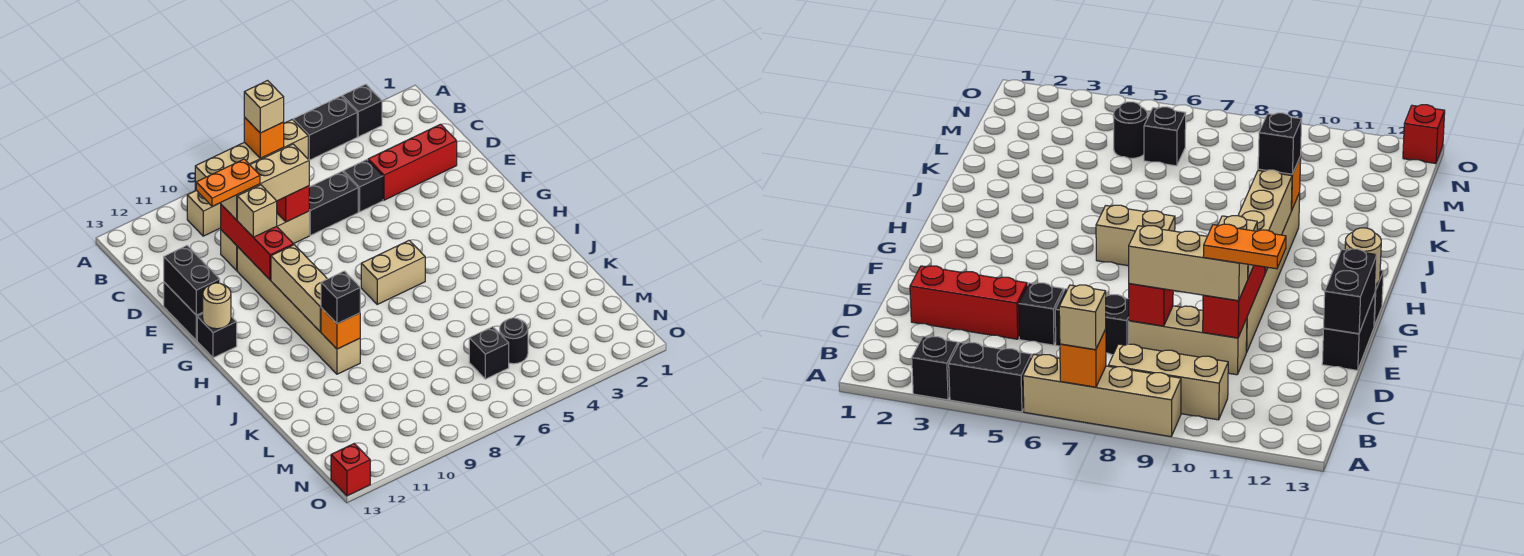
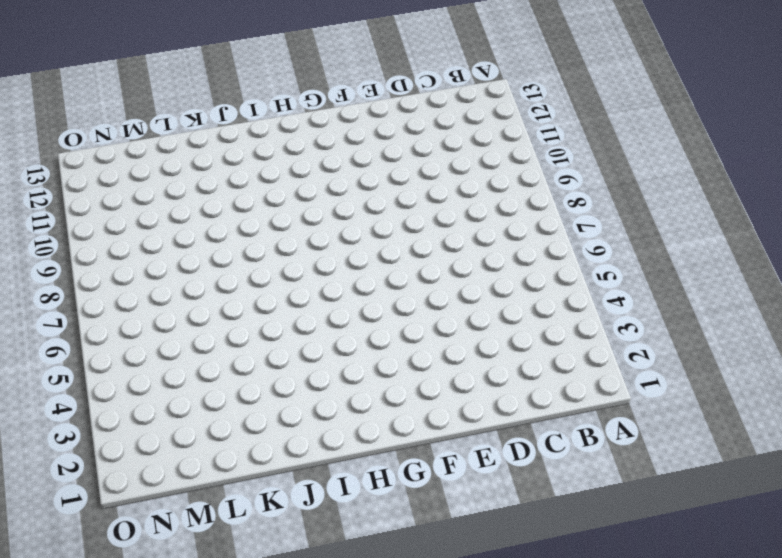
none -> black 1x1 brick [343,84,382,137]
none -> black 1x2 brick [293,96,357,160]
none -> tan 1x4 brick [195,120,308,191]

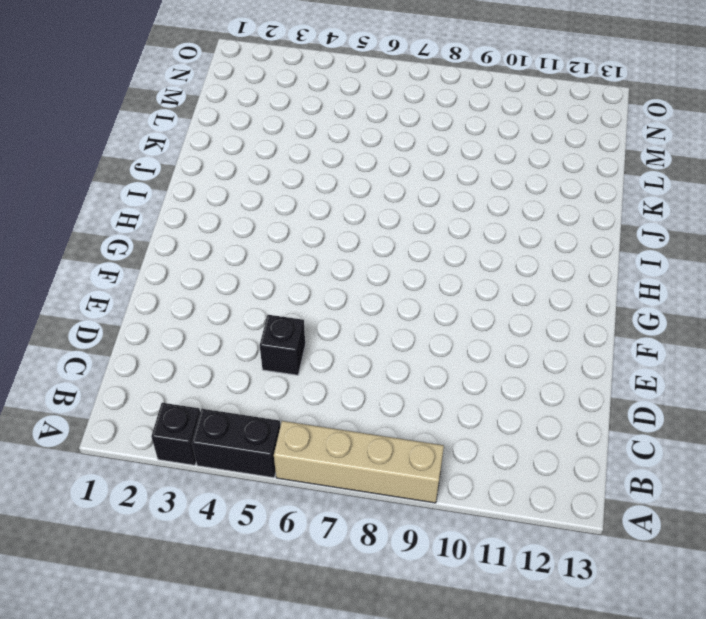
none -> tan 1x3 brick [187,190,221,236]
none -> red 1x3 brick [368,124,457,200]
none -> black 1x2 brick [309,171,358,235]

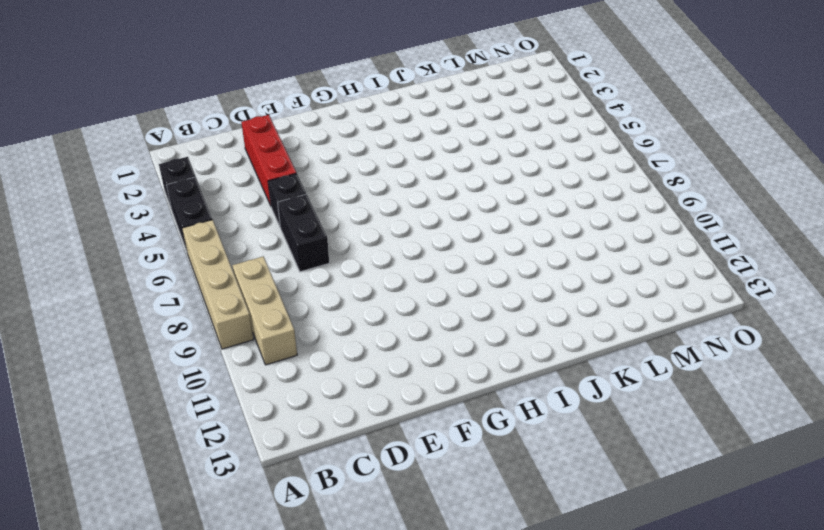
none -> tan 1x3 brick [221,211,309,271]
none -> tan 1x6 brick [237,247,360,374]
none -> black 1x2 brick [164,282,203,340]

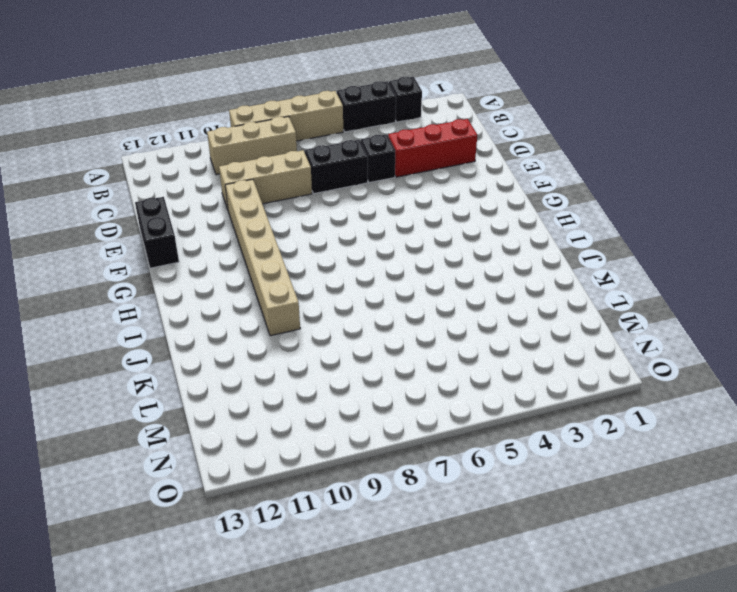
none -> black 1x1 brick [197,314,237,358]
none -> tan 1x2 brick [361,240,425,304]
none -> black 1x1 round brick [500,318,528,364]

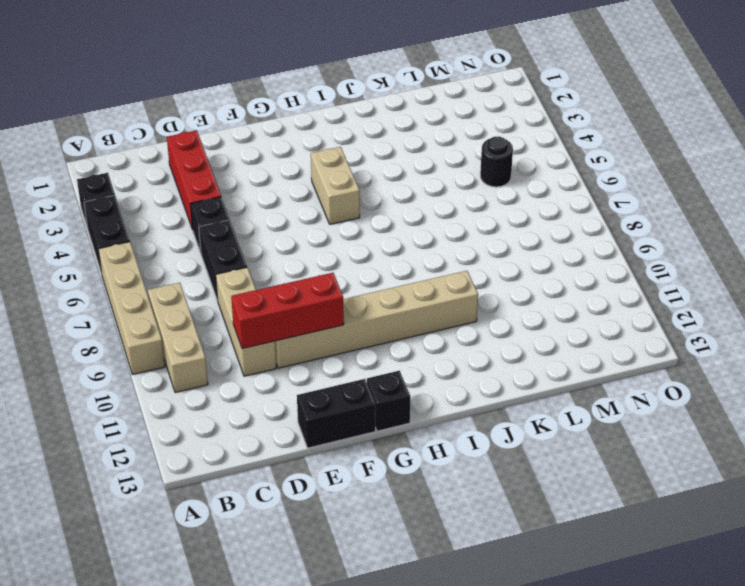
tan 1x2 brick [311,147,360,224] -> tan 1x2 brick moved to [361,240,425,304]
none -> black 1x1 brick [469,327,509,379]
none -> red 1x1 brick [331,443,370,496]
none -> orange 1x1 brick [244,117,284,158]

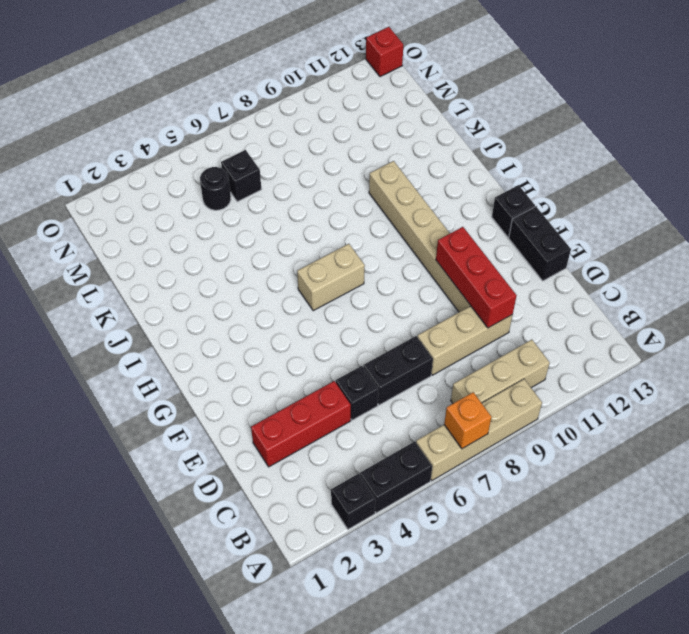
none -> red 1x1 brick [277,186,309,222]
none -> black 1x2 brick [164,246,220,315]
none -> tan 1x3 brick [271,245,327,332]

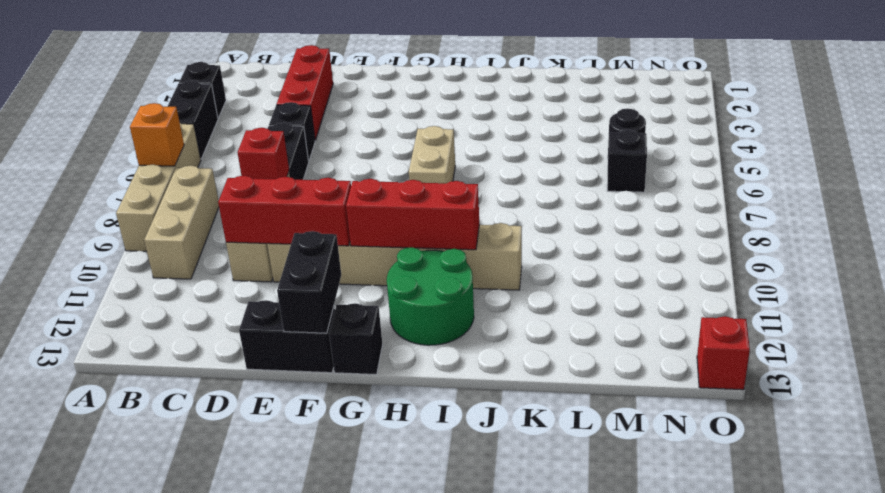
black 1x2 brick [277,231,341,333] -> black 1x2 brick turned to [164,246,220,315]
red 1x3 brick [346,179,479,250] -> tan 1x3 brick [271,245,327,332]
green 2x2 round brick [387,247,474,345] -> none
none -> tan 1x1 round brick [202,283,231,329]
none -> orange 1x1 brick [321,308,360,349]
none -> tan 1x1 brick [244,81,284,133]

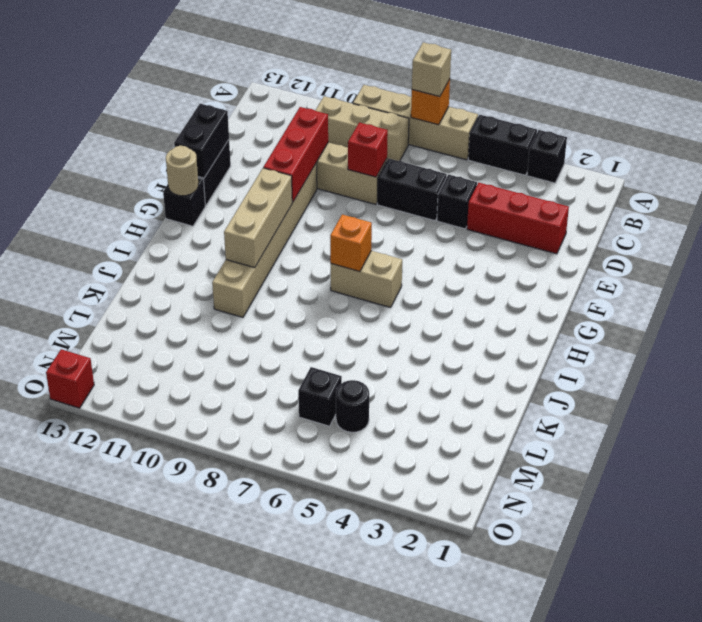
orange 1x1 brick [330,215,372,272] -> orange 1x1 brick moved to [321,308,360,349]
none -> tan 1x3 brick [221,144,309,220]
none -> tan 1x1 brick [237,185,277,237]
none -> black 1x1 brick [321,271,360,324]

